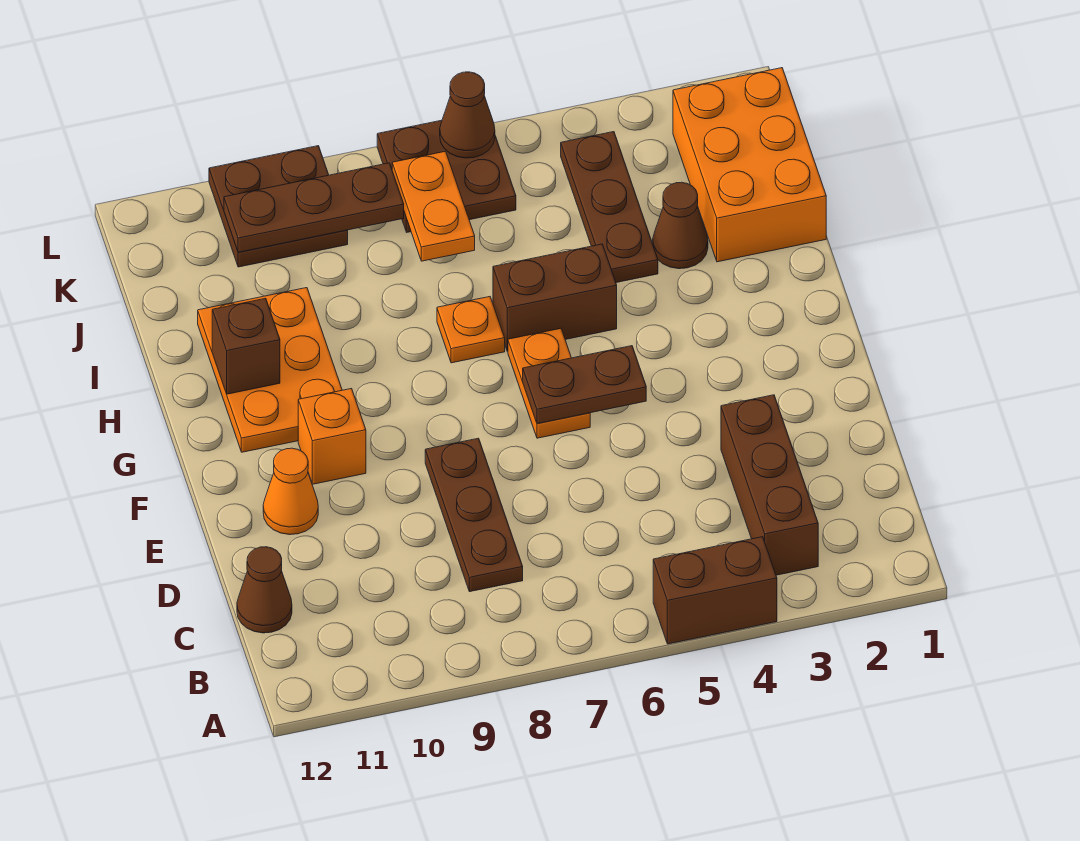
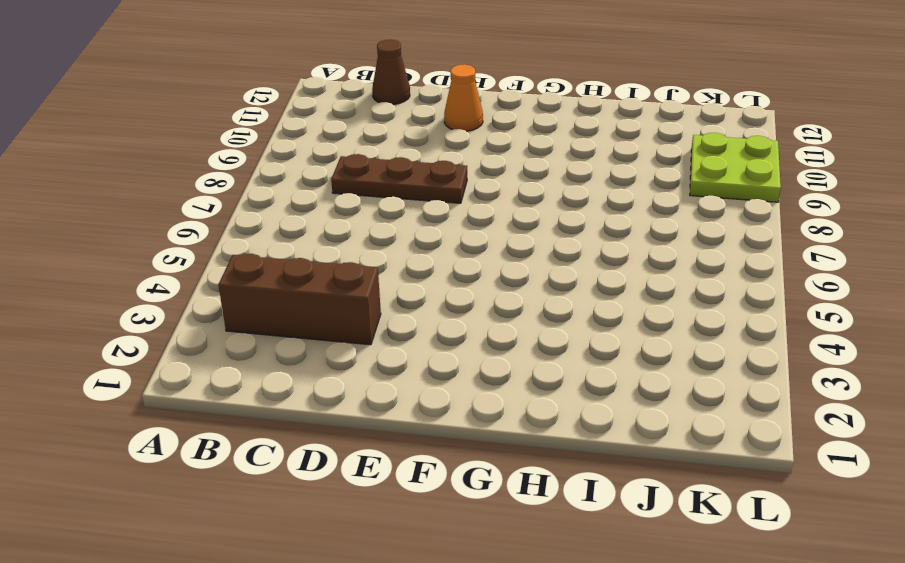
lime 2x2 plate [690,133,781,202] -> brown 2x2 plate [209,146,348,267]
none -> brown 1x2 brick [653,537,777,644]
none -> orange 1x2 plate [508,328,590,438]
none -> orange 1x1 brick [298,389,366,484]

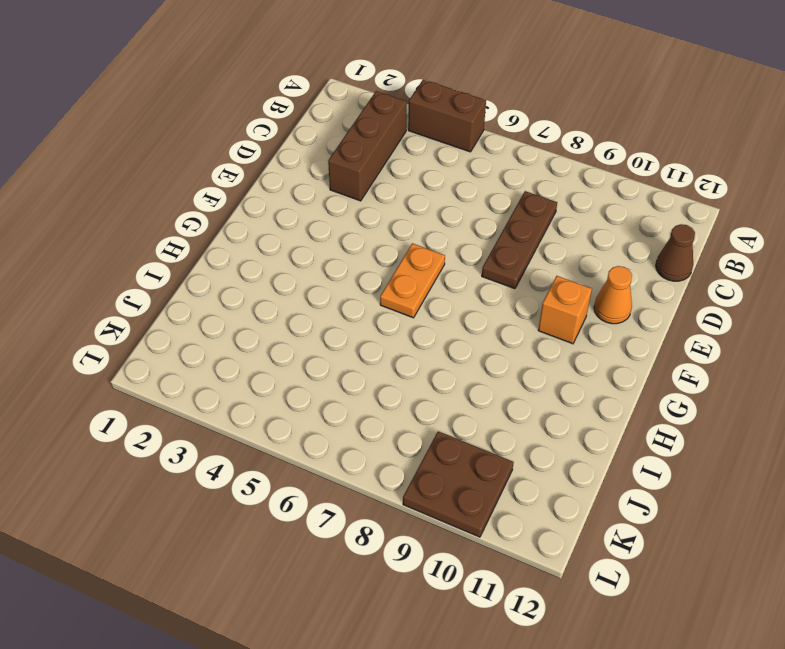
none -> orange 2x3 plate [198,288,342,452]
none -> brown 1x2 brick [493,244,617,351]
none -> orange 1x1 plate [437,297,505,363]

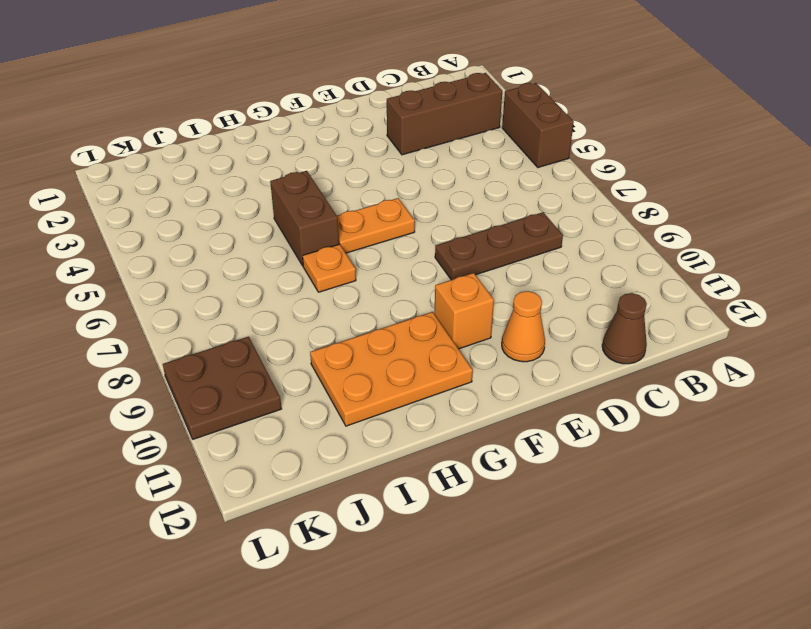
none -> orange 2x3 brick [673,68,826,262]
none -> brown 1x1 cone [653,182,708,269]
none -> brown 1x3 plate [561,132,658,283]

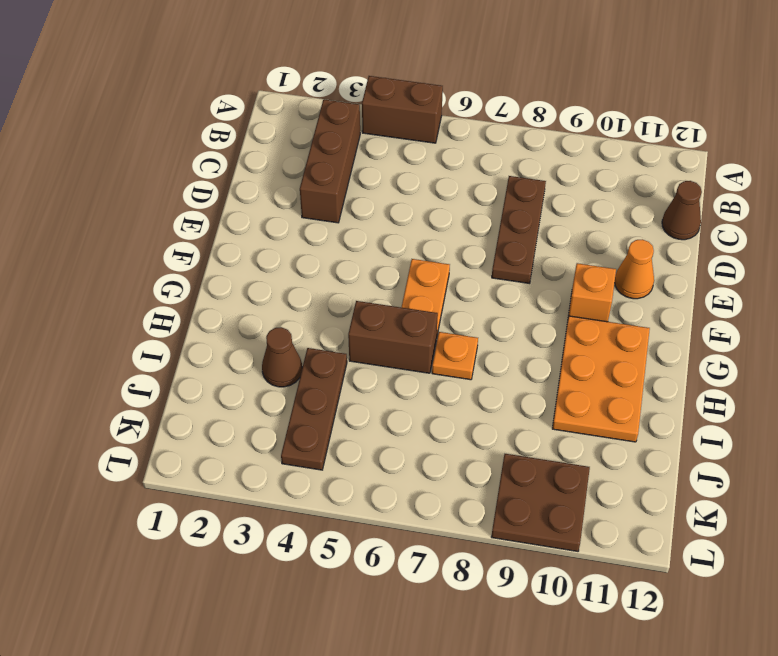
none -> orange 2x3 brick [673,68,826,262]
none -> brown 2x2 plate [377,120,516,232]
none -> brown 1x2 plate [523,346,646,424]

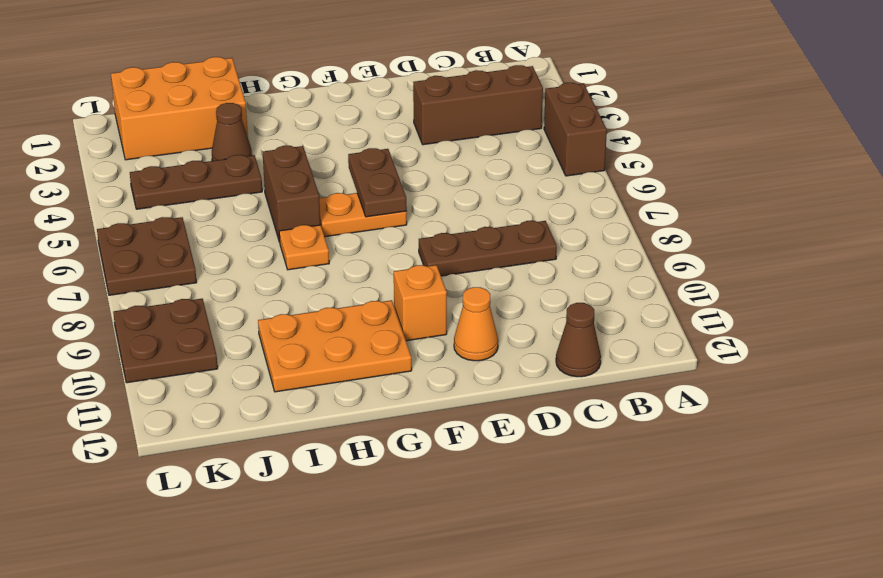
none -> brown 1x1 brick [212,298,280,394]
none -> orange 1x2 plate [392,151,475,261]
none -> brown 1x3 plate [224,163,404,252]

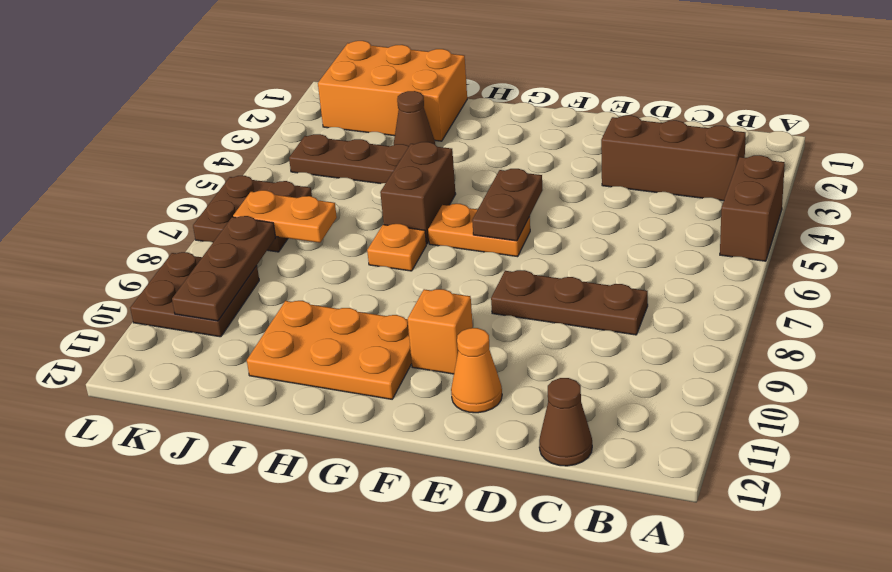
none -> brown 1x1 brick [212,298,280,394]
none -> brown 1x1 cone [440,72,495,158]

